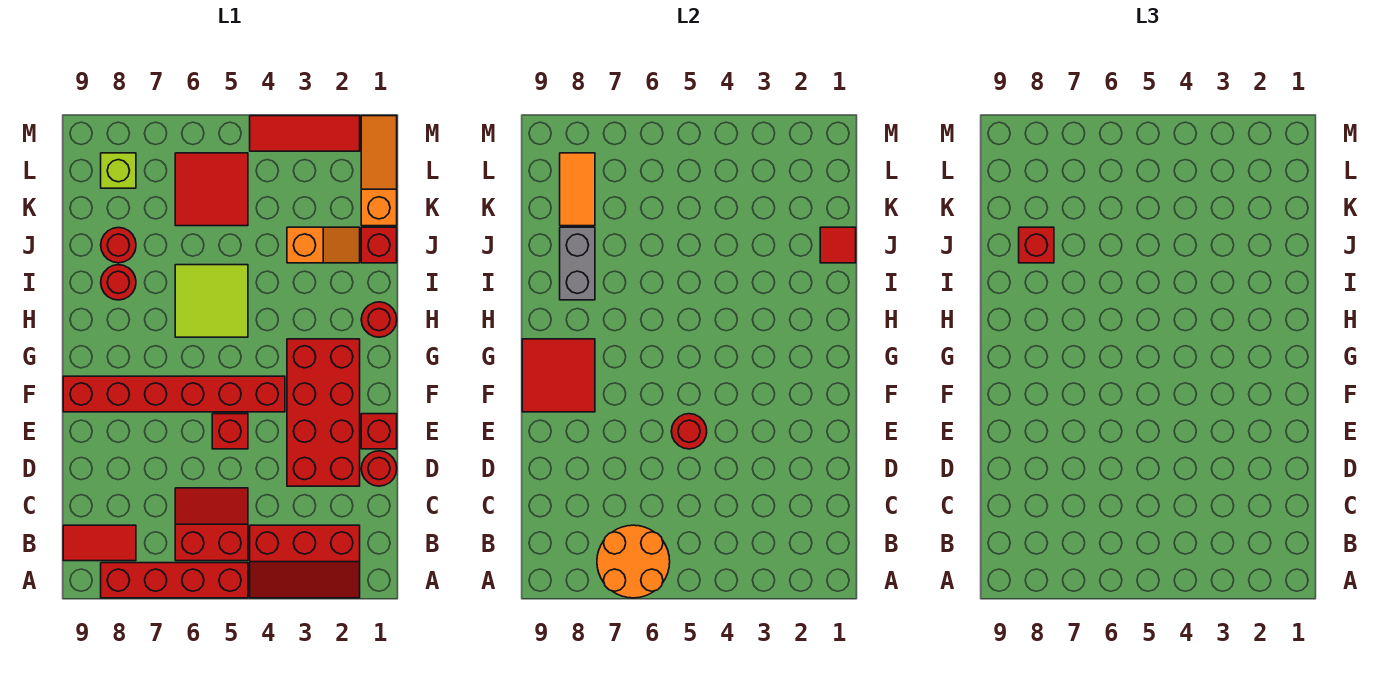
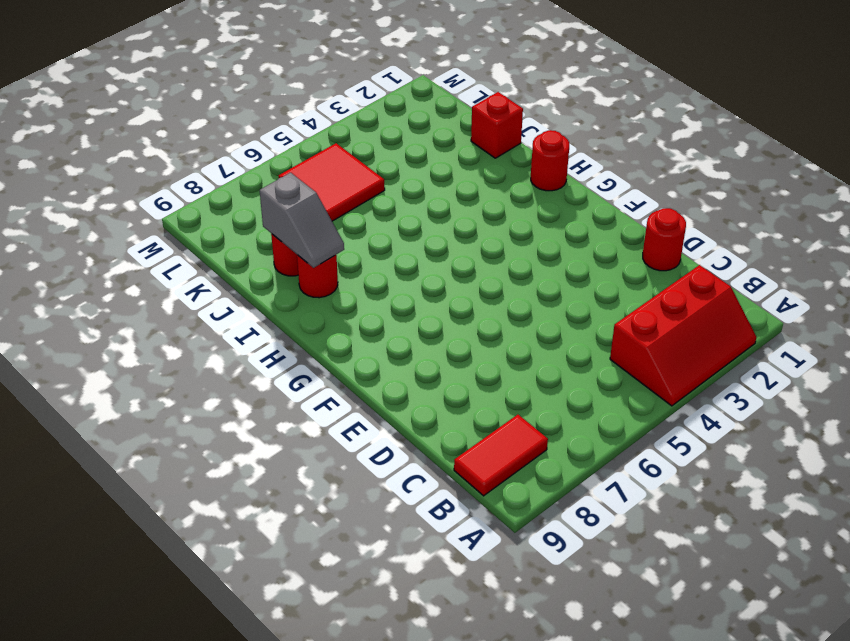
grey 1x2 slope [260,173,344,268] -> grey 1x2 brick [560,227,595,300]
none -> red 1x4 brick [101,563,248,598]
none -> red 2x2 slope [175,488,248,561]
none -> red 2x4 brick [287,339,360,486]

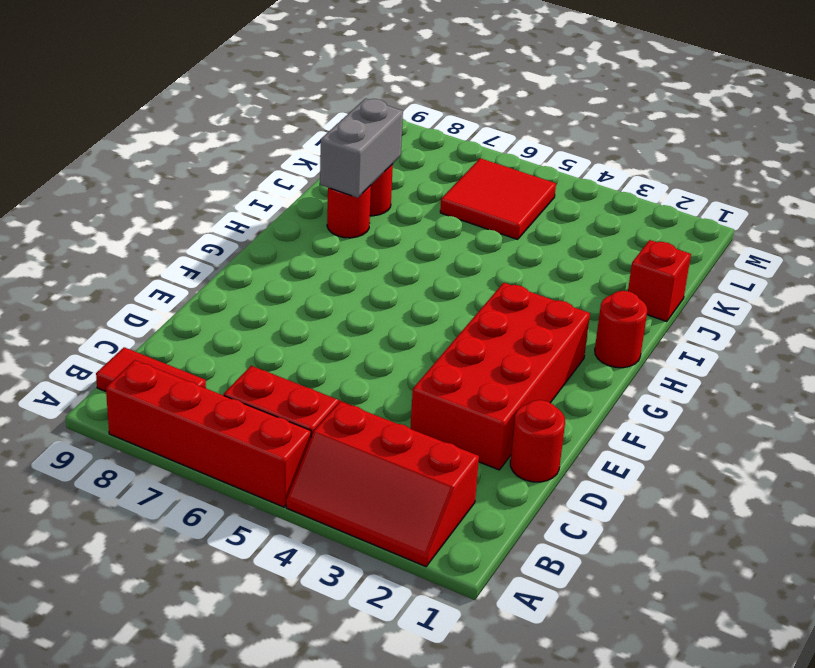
none -> red 1x1 brick [361,414,397,449]
none -> red 1x1 brick [212,414,248,449]
none -> red 1x6 brick [63,376,285,412]

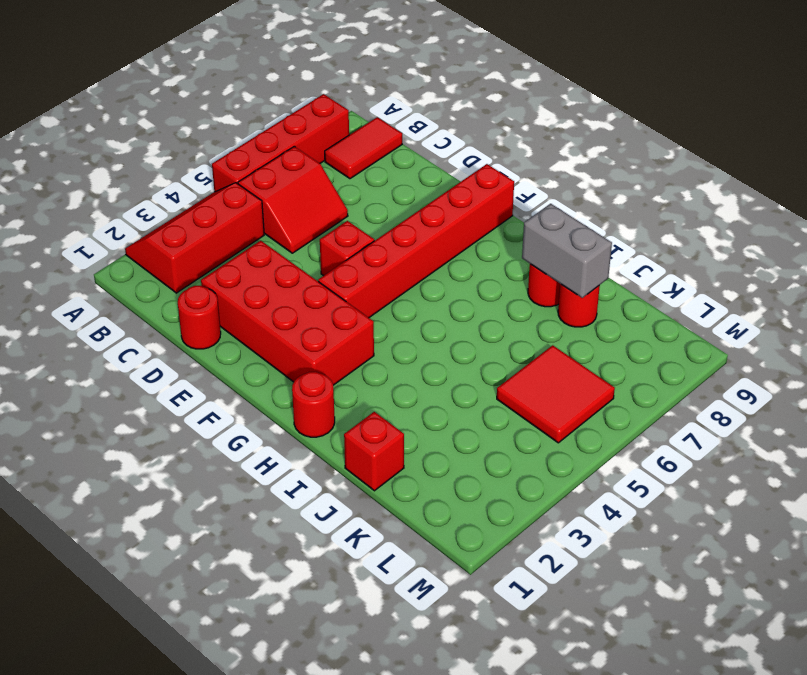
none -> red 1x1 brick [361,414,397,449]
none -> lime 2x2 tile [175,265,248,337]
none -> orange 1x2 slope [287,227,360,263]

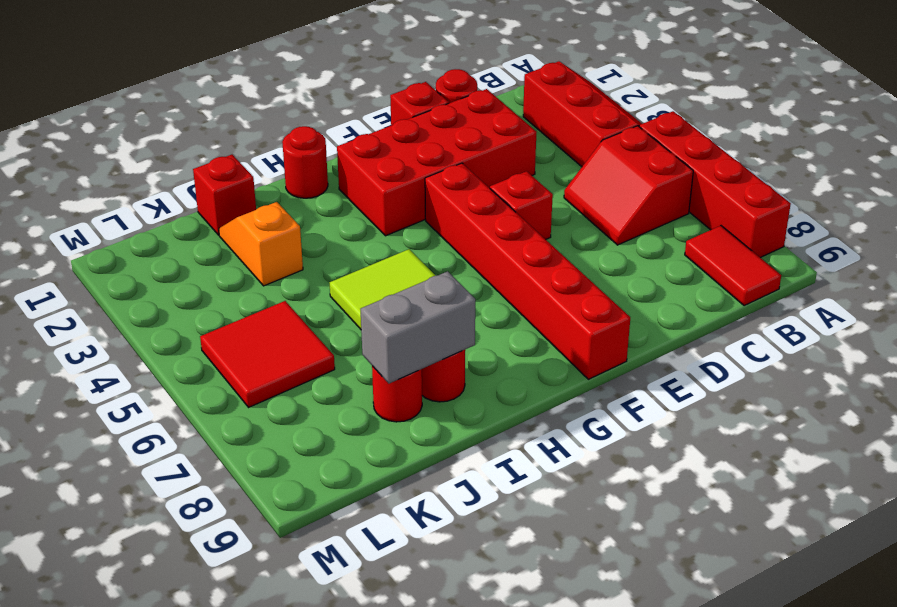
none -> orange 1x3 slope [361,116,397,226]
none -> lime 1x1 brick [101,153,136,188]
none -> red 1x3 tile [250,116,360,151]

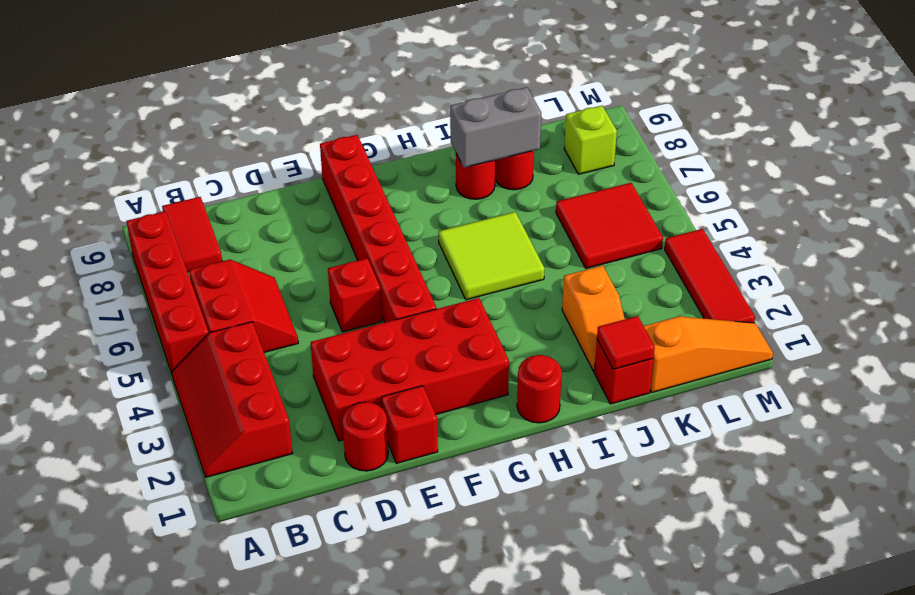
none -> orange 2x2 round brick [597,525,670,598]
none -> red 1x1 round brick [671,414,707,449]
none -> red 2x2 tile [522,339,595,412]

